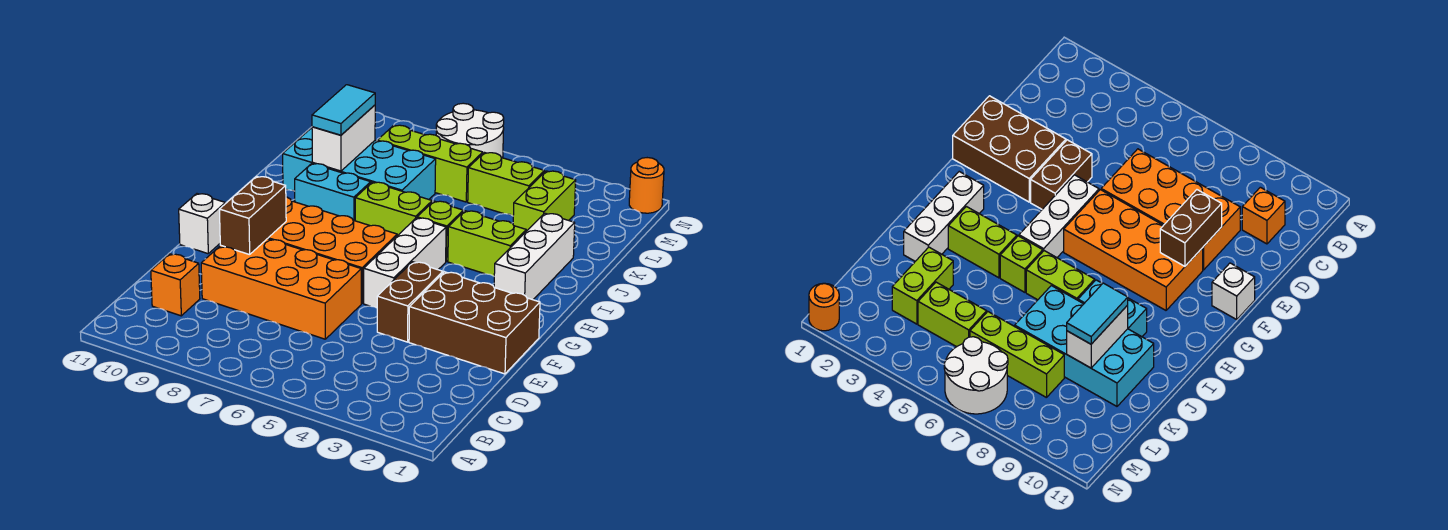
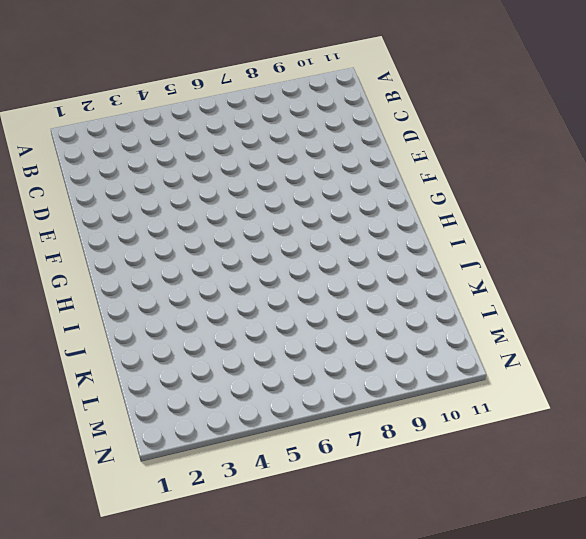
none -> orange 1x1 brick [151,254,200,316]
none -> orange 2x4 brick [201,239,361,339]
none -> brown 2x3 brick [409,272,540,374]

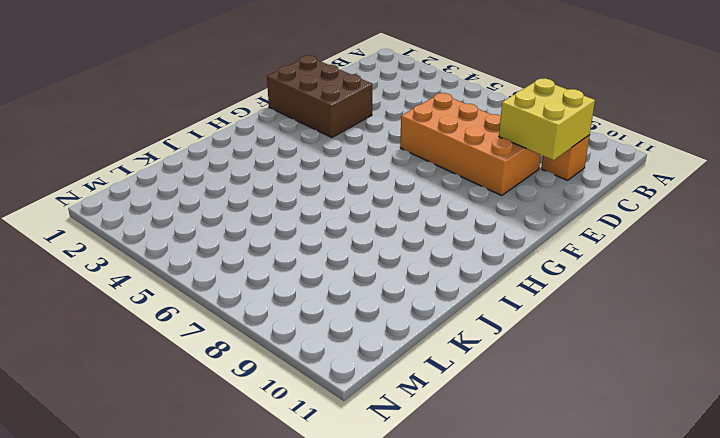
yellow 2x2 brick [499,78,595,160] -> none
none -> brown 1x2 brick [377,262,443,342]
none -> white 1x3 brick [364,218,446,308]
none -> orange 2x4 brick [268,197,397,303]

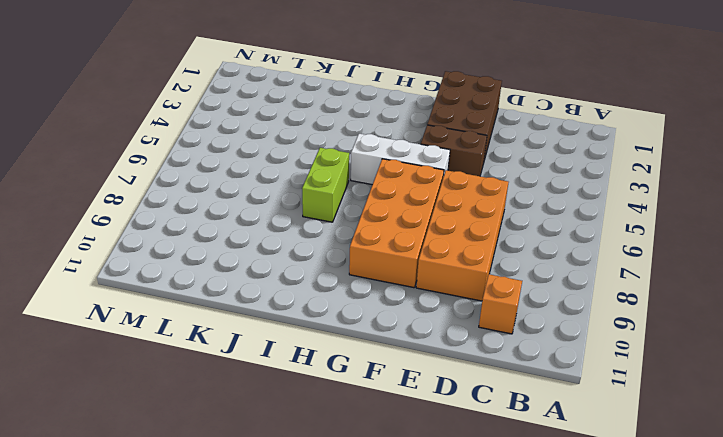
none -> white 1x1 brick [179,194,225,254]
none -> white 1x3 brick [494,213,575,300]
none -> lime 1x2 brick [448,211,526,276]

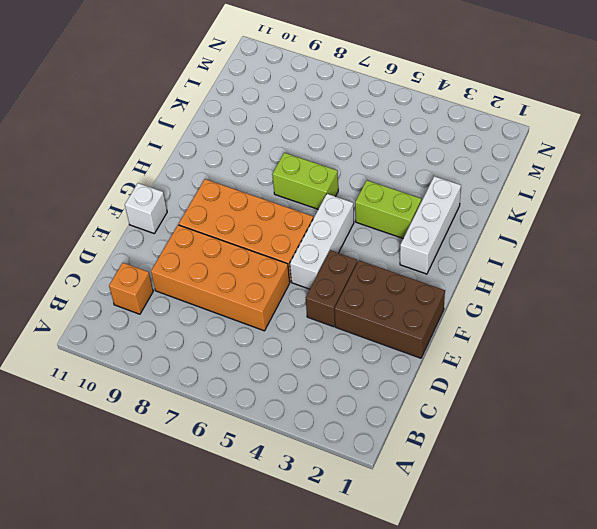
none -> lime 1x1 brick [417,201,463,261]
none -> cyan 1x2 brick [295,164,371,221]
none -> cyan 2x4 brick [283,128,436,199]

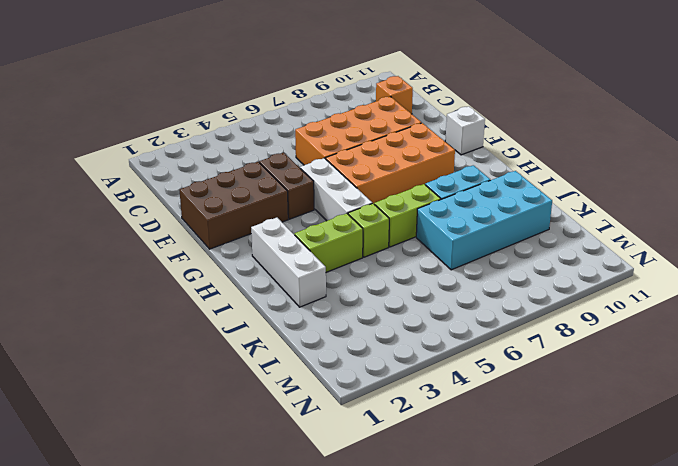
none -> lime 1x2 brick [513,171,576,231]
none -> lime 1x2 brick [468,153,544,216]
none -> lime 1x3 brick [377,125,483,202]

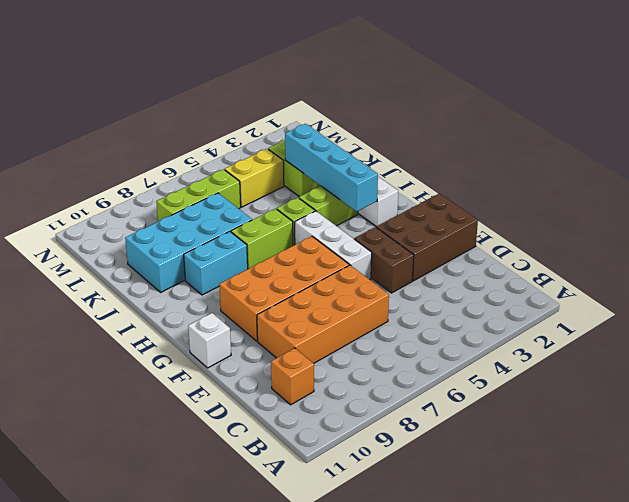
cyan 1x4 brick [285,124,378,211] -> none
yellow 1x2 brick [225,149,284,207] -> lime 1x2 brick [468,153,544,216]
none -> white 2x2 round brick [436,103,504,158]
none -> orange 1x1 round brick [629,158,664,213]
none -> brown 1x2 brick [219,176,286,255]

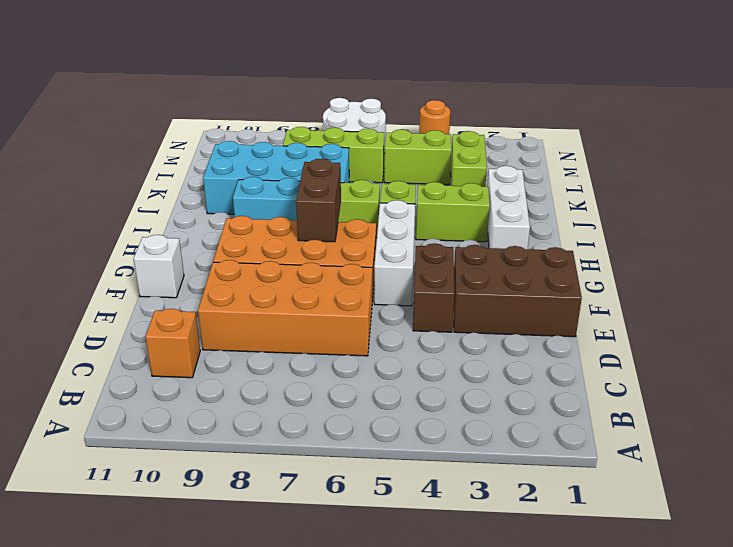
brown 1x2 brick [296,159,341,242] -> brown 1x2 brick moved to [219,176,286,255]
orange 1x1 round brick [419,100,450,134] -> orange 1x1 round brick moved to [629,158,664,213]
none -> white 1x2 brick [312,105,375,171]
none -> cyan 1x2 tile [312,85,375,135]

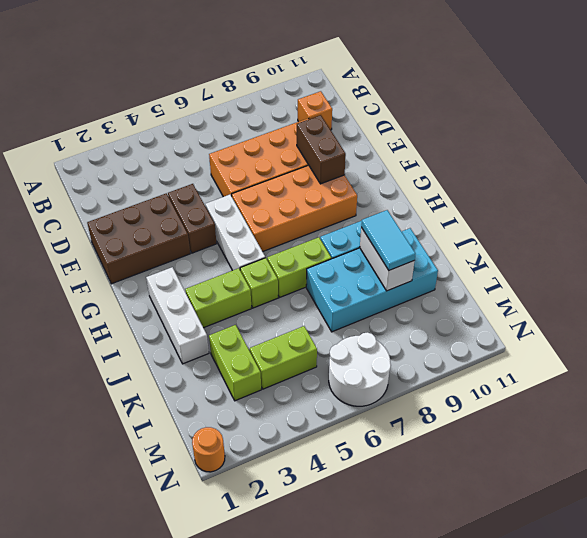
none -> white 1x1 brick [179,194,225,254]
none -> lime 1x3 brick [377,125,483,202]

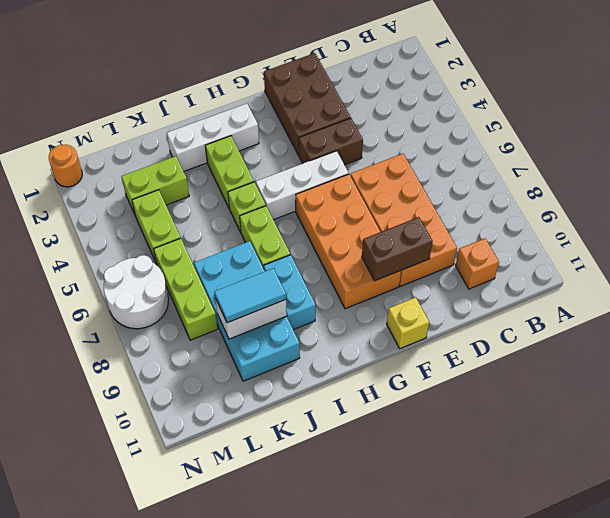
yellow 1x1 brick [387,297,429,349] -> white 1x1 brick [179,194,225,254]

